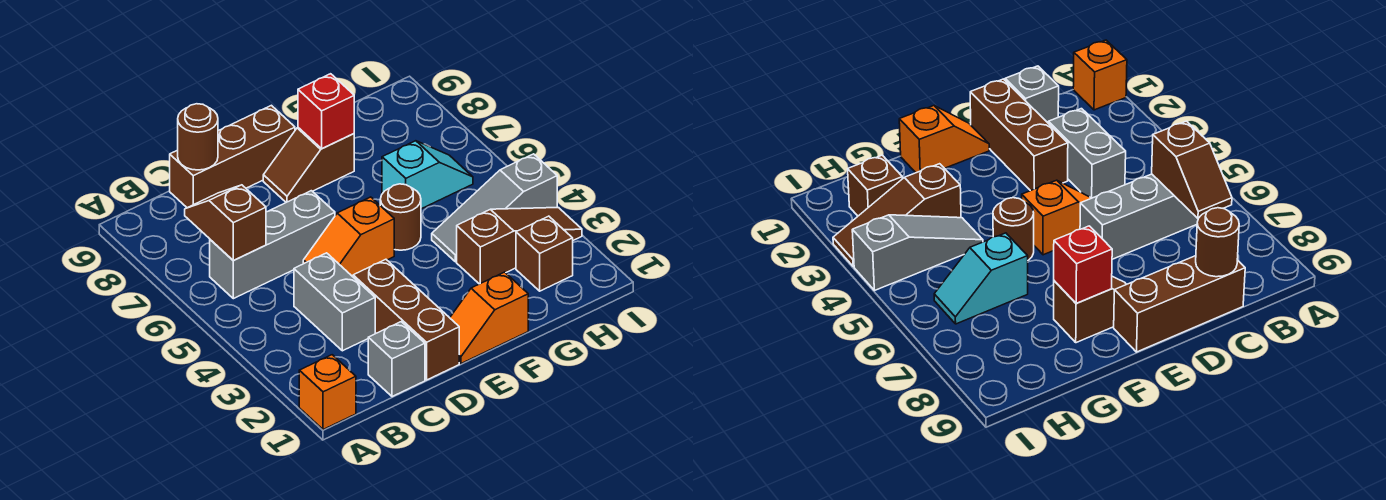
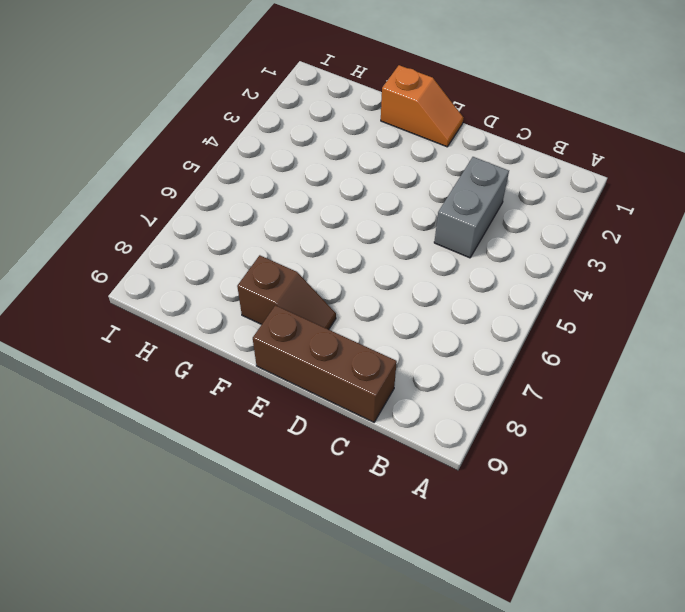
none -> orange 1x1 brick [299,355,356,430]
none -> grey 1x3 brick [210,191,335,299]
none -> grey 1x1 brick [368,322,425,397]

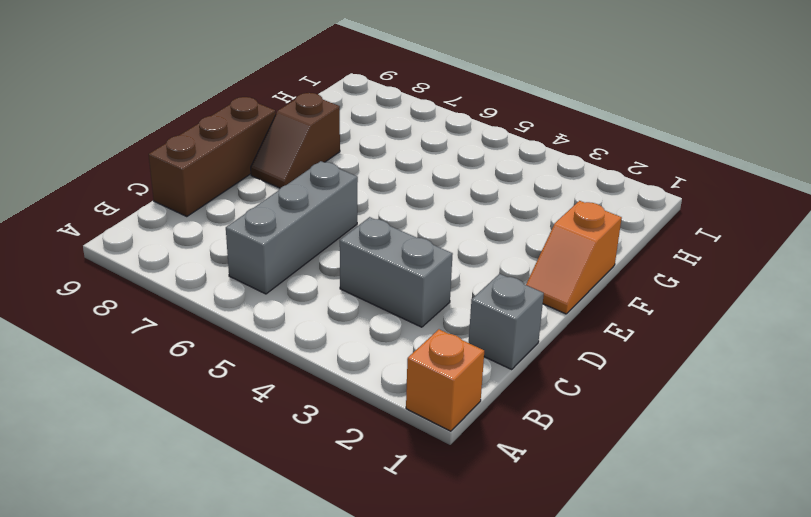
none -> brown 1x3 brick [353,259,459,380]
none -> orange 1x2 slope [303,197,394,277]
none -> brown 1x1 round brick [380,184,421,250]

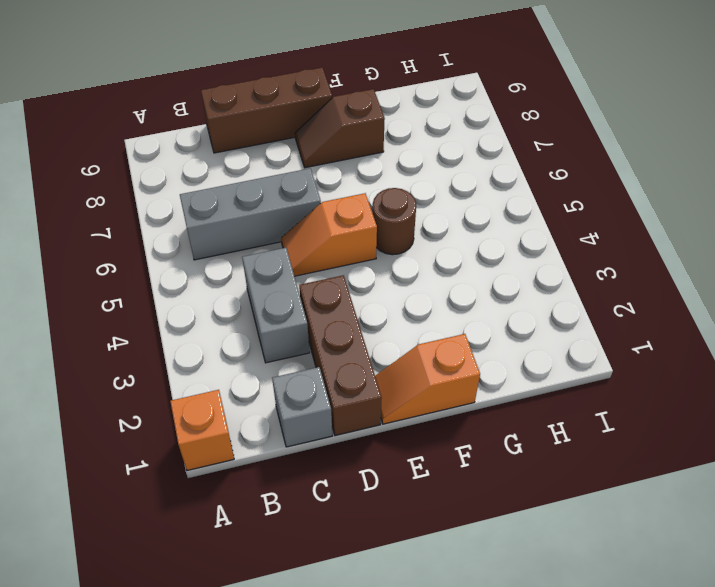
none -> brown 1x3 slope [457,208,582,284]
none -> grey 1x3 slope [432,154,557,262]
none -> cyan 1x2 slope [382,141,473,209]

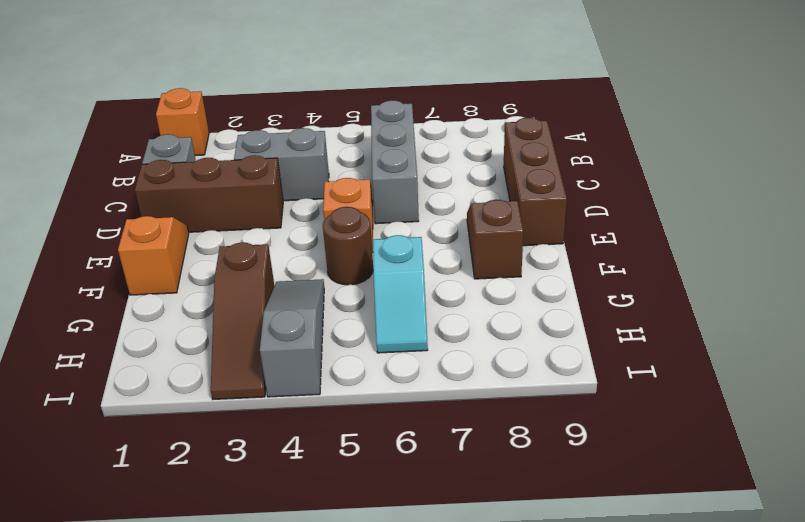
none -> brown 1x1 brick [516,216,573,291]
none -> brown 1x2 slope [185,185,266,260]
none -> brown 1x1 round brick [178,104,218,170]

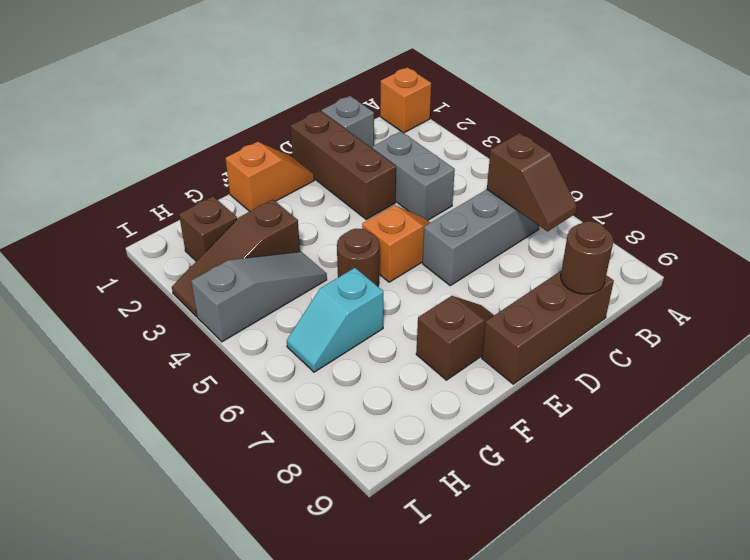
none -> red 1x1 brick [298,74,354,149]

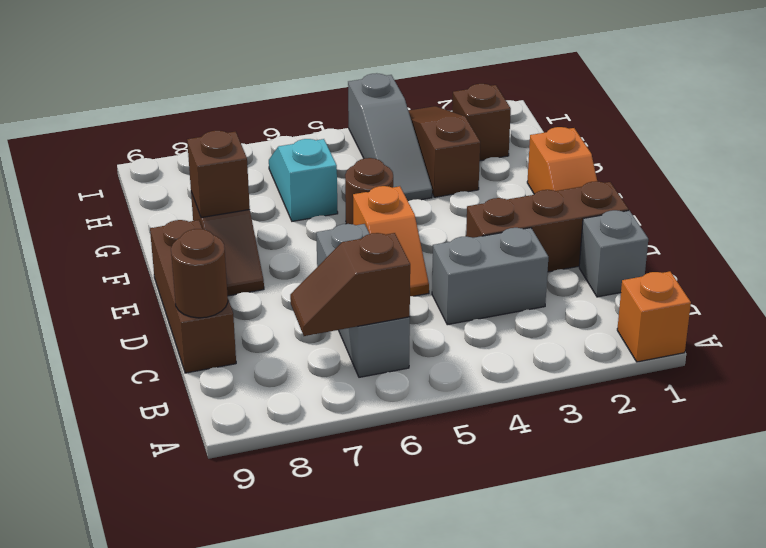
brown 1x1 brick [187,131,250,218] -> red 1x1 brick [298,74,354,149]

